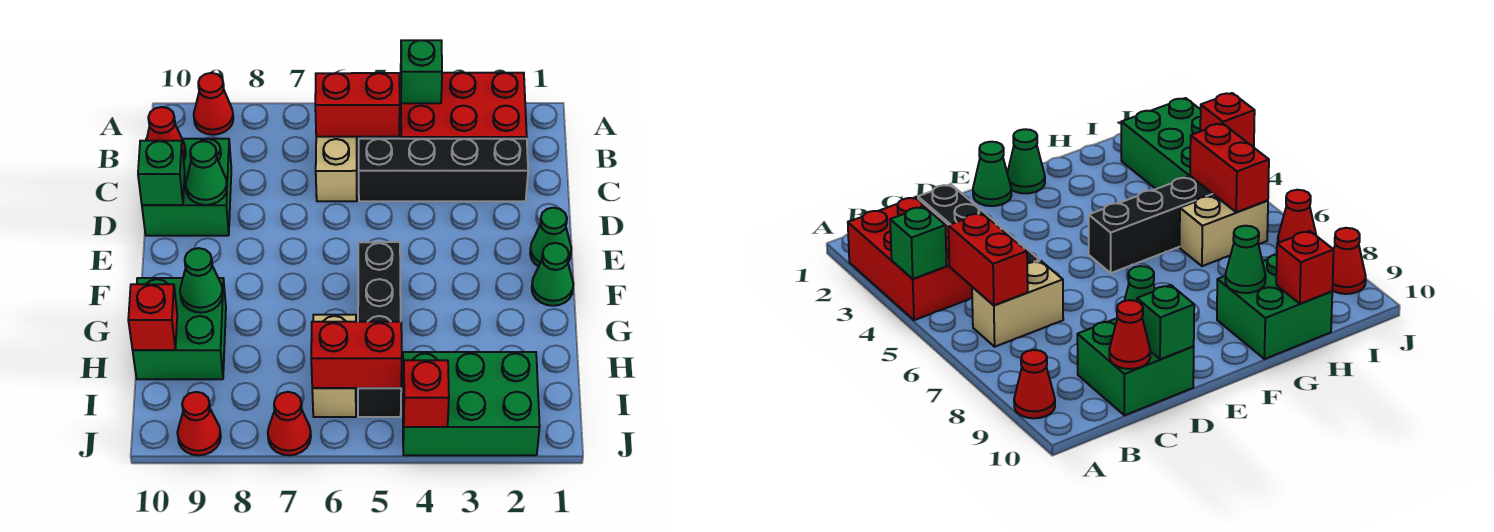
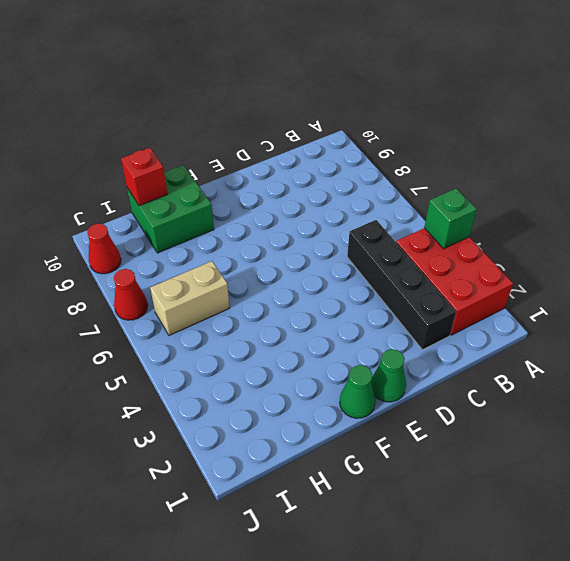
none -> red 1x1 cone [194,73,233,135]
none -> tan 1x2 brick [316,137,357,201]
none -> green 2x2 brick [142,139,231,236]

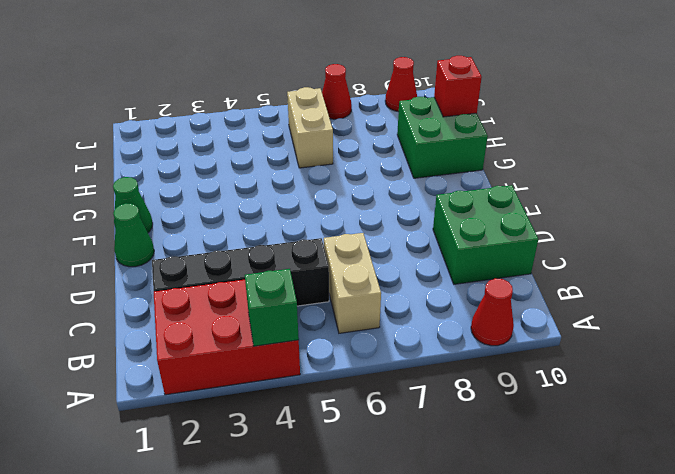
none -> black 1x4 brick [358,242,401,417]
none -> green 2x3 brick [403,352,540,455]
none -> red 1x2 brick [315,73,400,137]

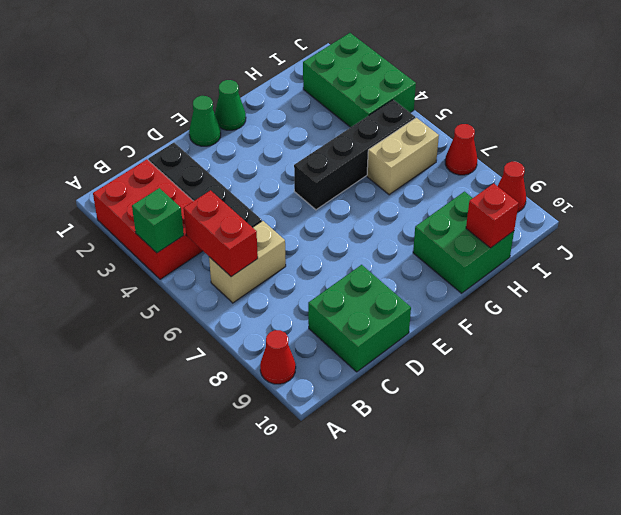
none -> red 1x1 cone [146,107,186,159]
none -> green 1x1 cone [186,141,227,205]
none -> green 1x1 brick [138,141,185,205]

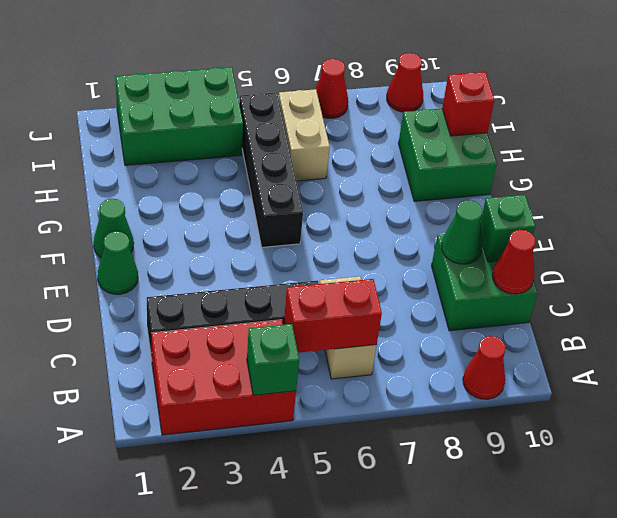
none -> green 1x1 cone [180,248,223,313]
none -> red 1x2 brick [311,322,402,388]
none -> red 1x1 brick [403,360,449,427]

